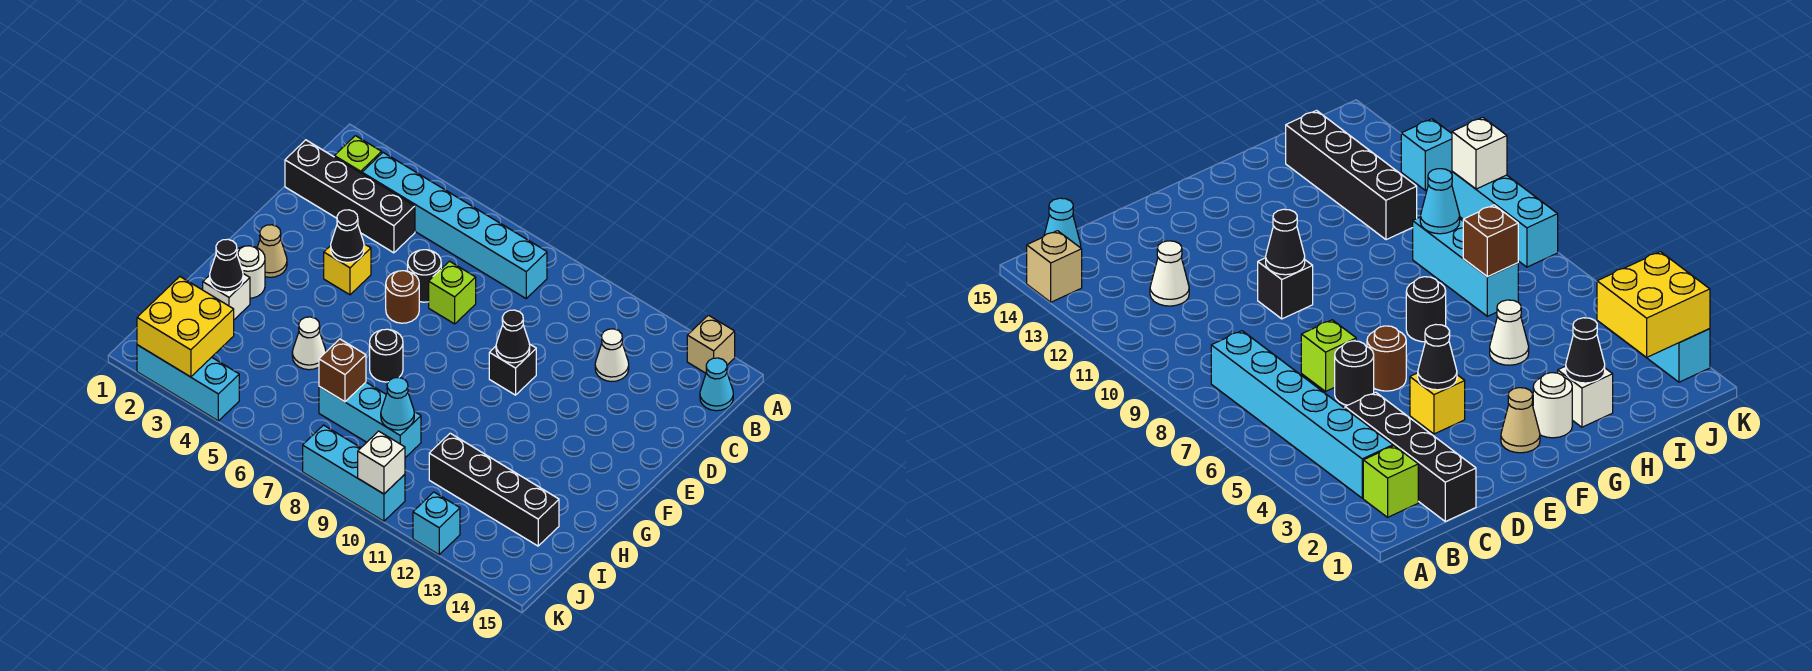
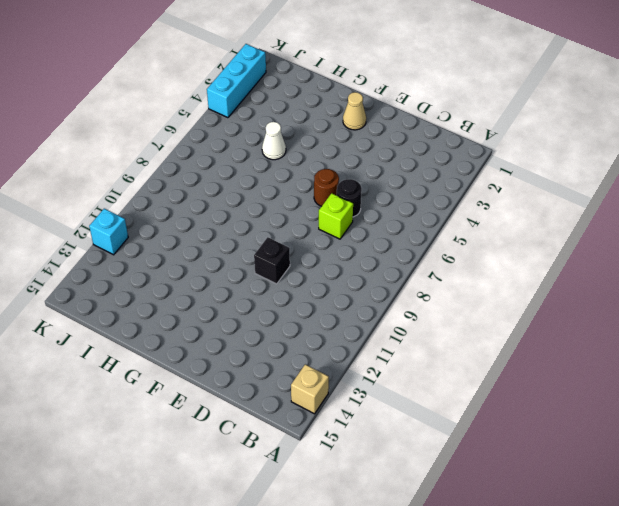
none -> lime 1x1 brick [334,136,382,174]
none -> cyan 1x6 brick [362,153,547,298]
none -> cyan 1x1 cone [700,358,733,411]

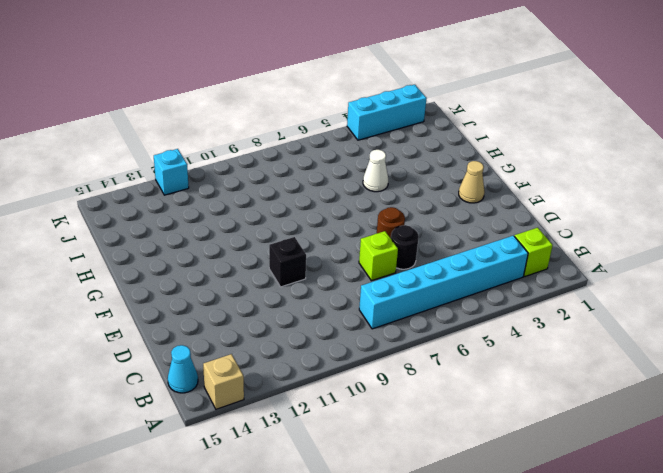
none -> black 1x4 brick [285,140,415,253]
none -> white 1x1 cone [595,329,629,382]
none -> yellow 1x1 brick [324,244,371,295]

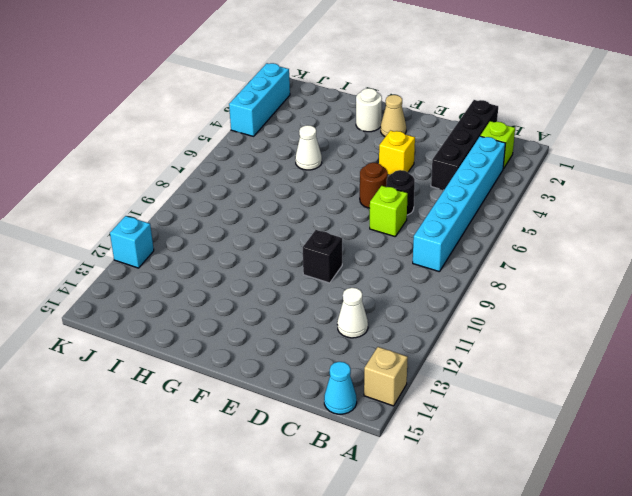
none -> black 1x1 round brick [370,329,403,382]
none -> white 1x1 brick [203,274,250,320]
none -> cyan 1x3 brick [319,382,421,458]

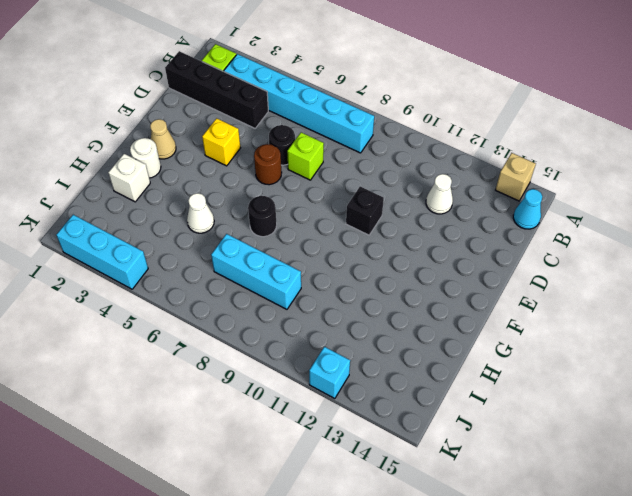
none -> black 1x4 brick [429,433,559,546]
none -> cyan 1x3 brick [303,425,405,521]
none -> black 1x1 cone [331,210,364,262]

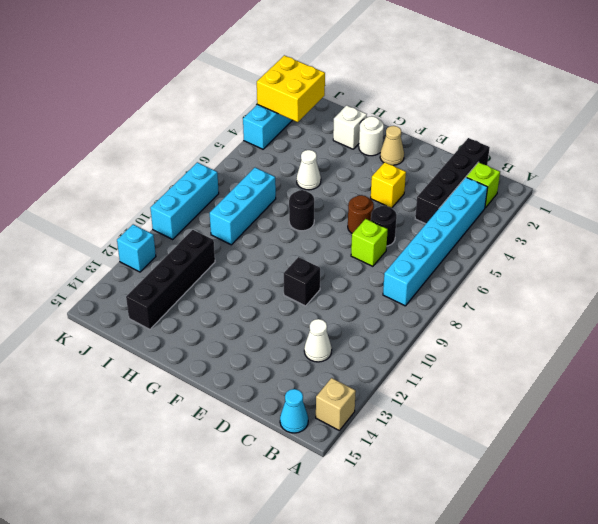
none -> black 1x1 cone [331,210,364,262]
none -> black 1x1 cone [496,310,530,363]
none -> black 1x1 cone [210,239,243,292]

